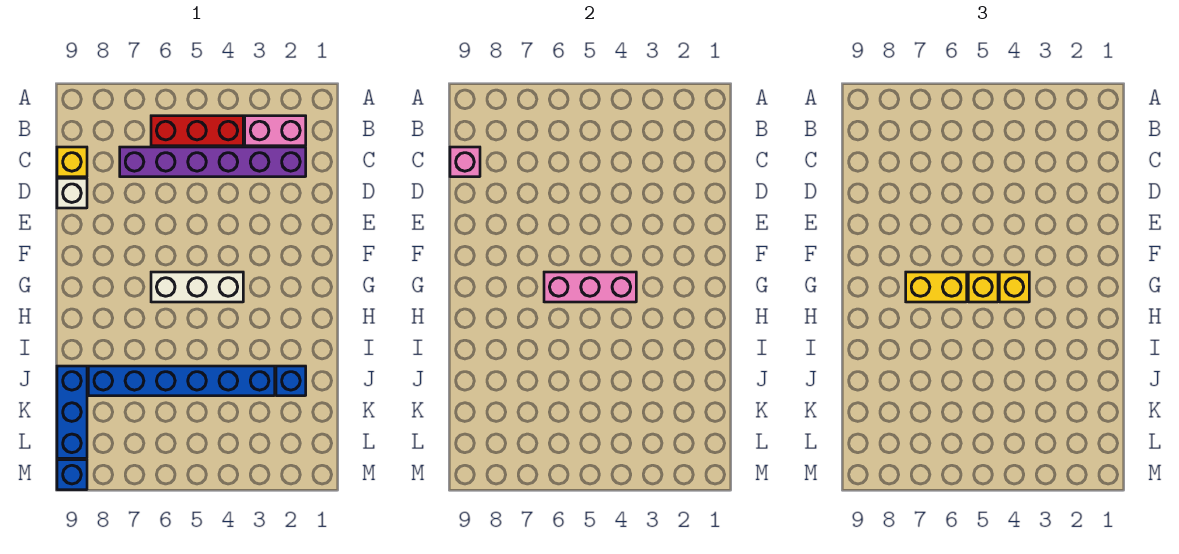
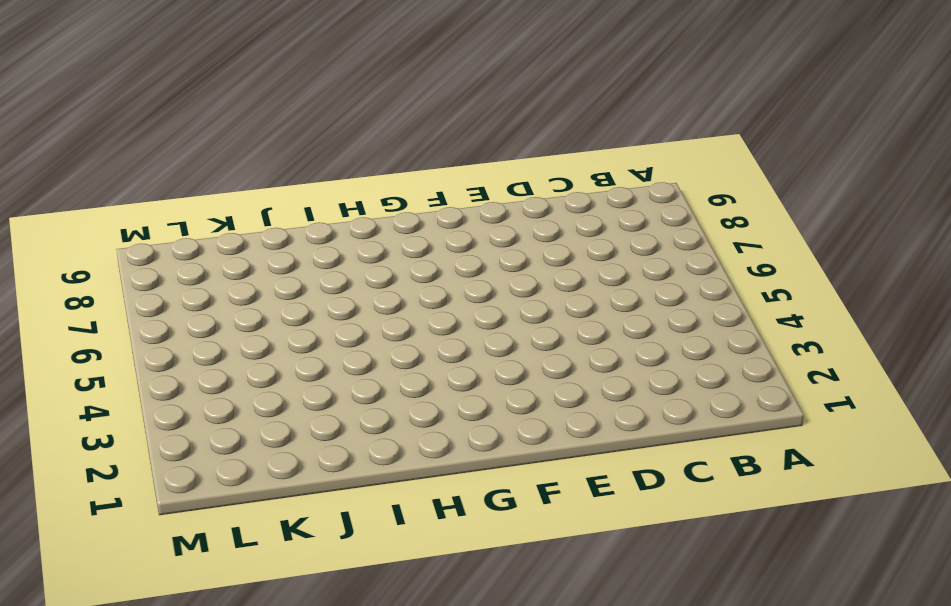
none -> pink 1x2 brick [245,116,306,146]
none -> red 1x3 brick [151,116,243,146]
none -> purple 1x6 brick [120,147,306,177]

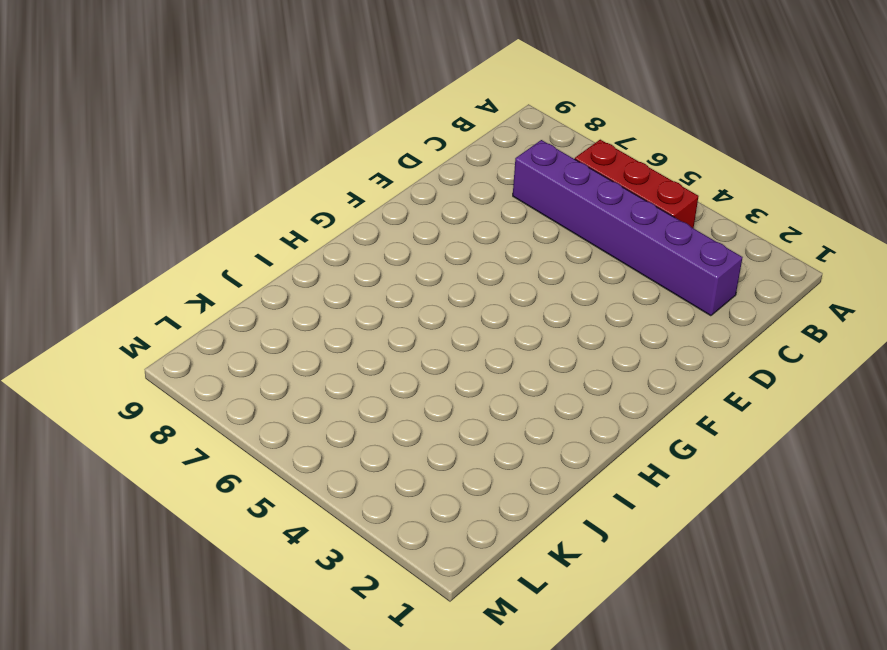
none -> pink 1x2 brick [245,116,306,146]
none -> yellow 1x1 brick [57,147,87,177]
none -> white 1x1 brick [57,178,87,208]

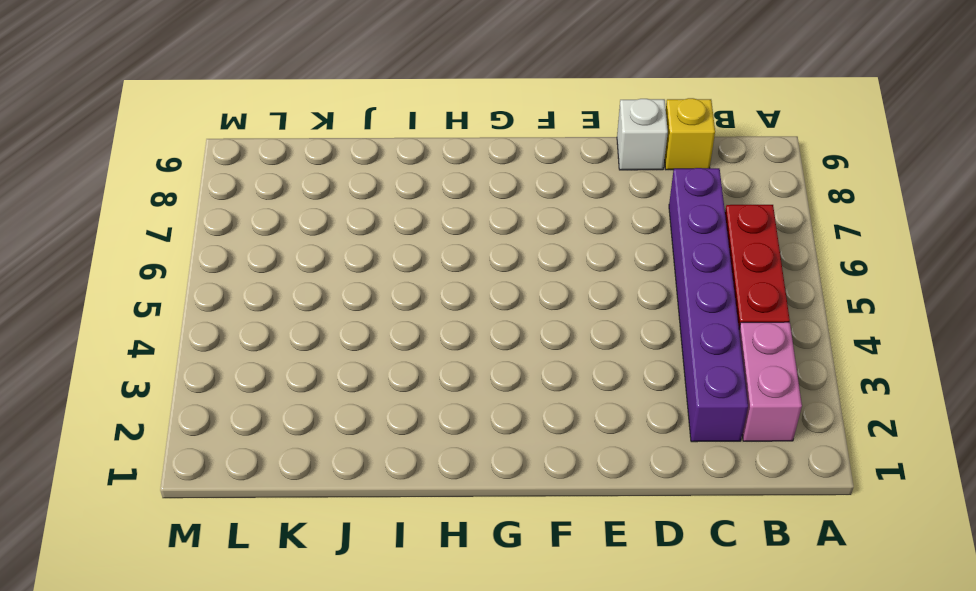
none -> white 1x3 brick [151,272,243,302]
none -> blue 1x1 brick [276,366,306,396]
none -> blue 1x6 brick [88,366,275,396]

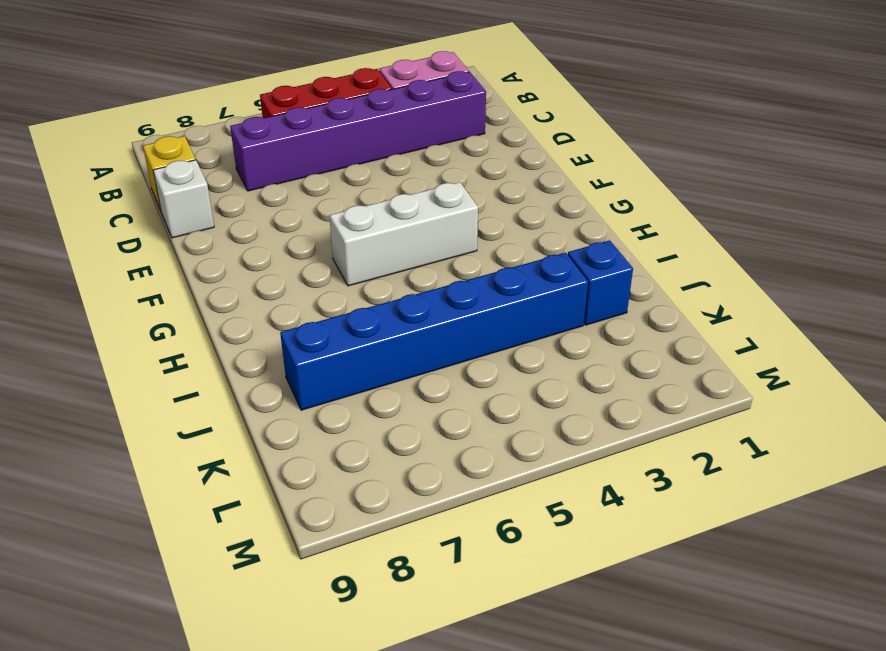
none -> blue 1x3 brick [57,366,87,458]
none -> blue 1x1 brick [57,460,87,490]
none -> pink 1x1 brick [450,147,480,177]

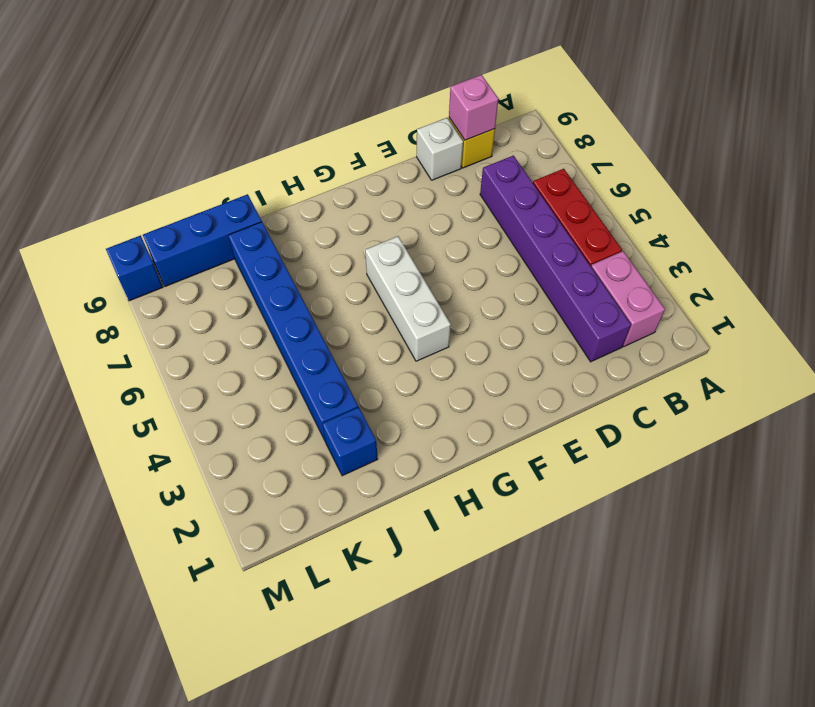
none -> pink 1x3 brick [544,272,636,302]
none -> yellow 1x1 brick [999,272,1029,302]
none -> yellow 1x1 brick [968,272,998,302]

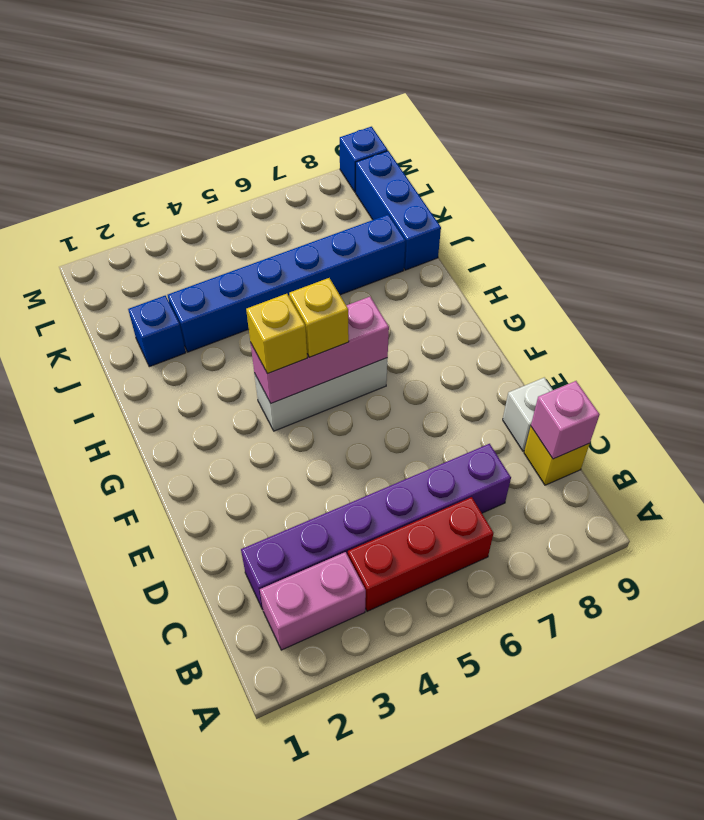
none -> yellow 1x2 brick [906,272,967,302]

